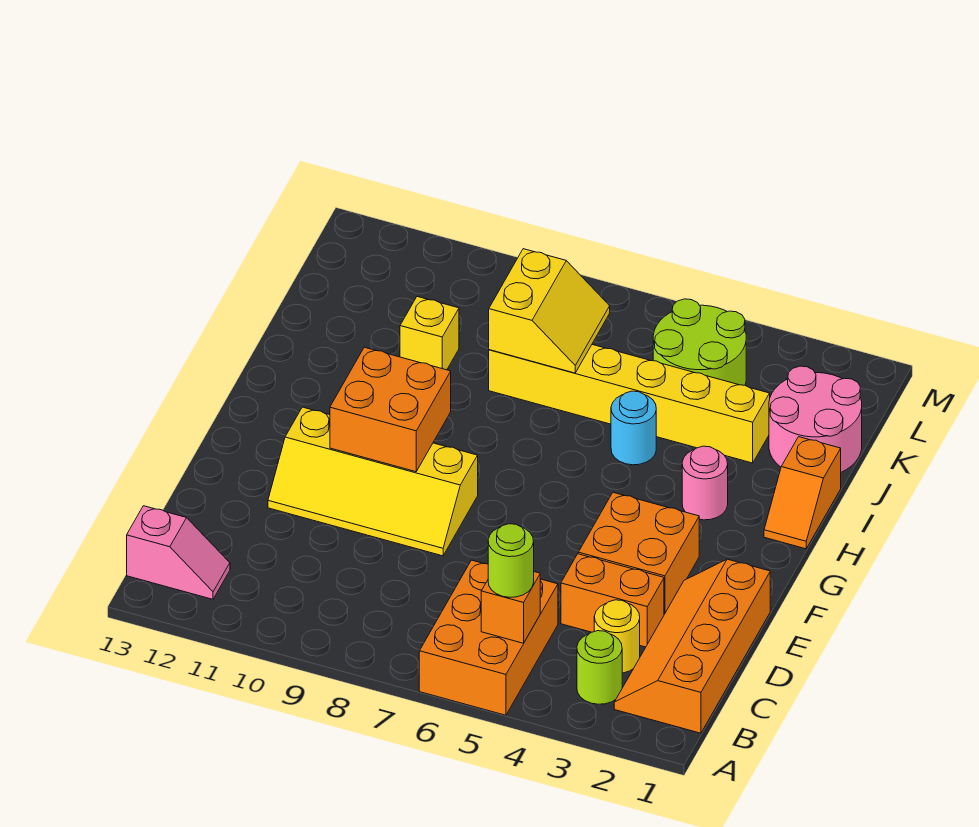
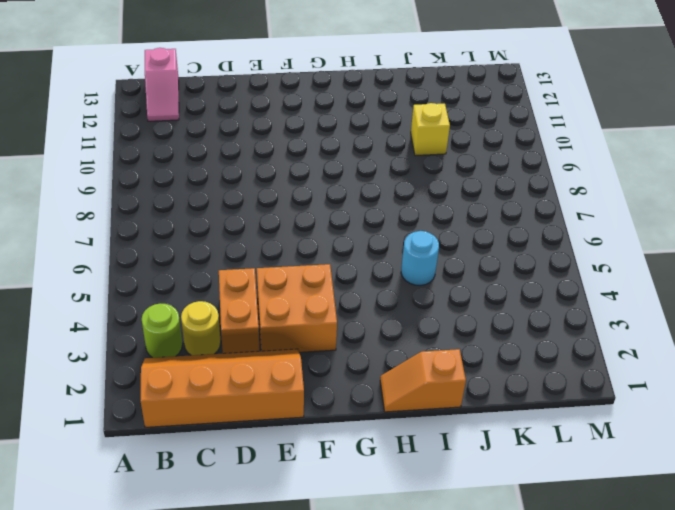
none -> orange 2x3 brick [419,560,558,715]
none -> yellow 2x4 slope [268,407,478,556]
none -> pink 1x1 round brick [682,446,728,520]

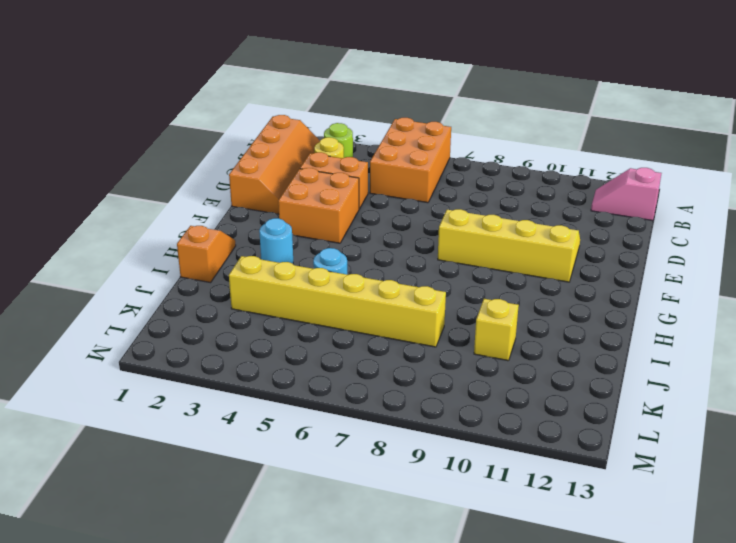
cyan 1x1 round brick [259,218,293,264] -> pink 1x1 round brick [682,446,728,520]
none -> pink 2x2 round brick [769,366,862,472]
none -> lime 2x2 round brick [653,299,746,385]
none -> orange 1x1 brick [481,572,540,643]

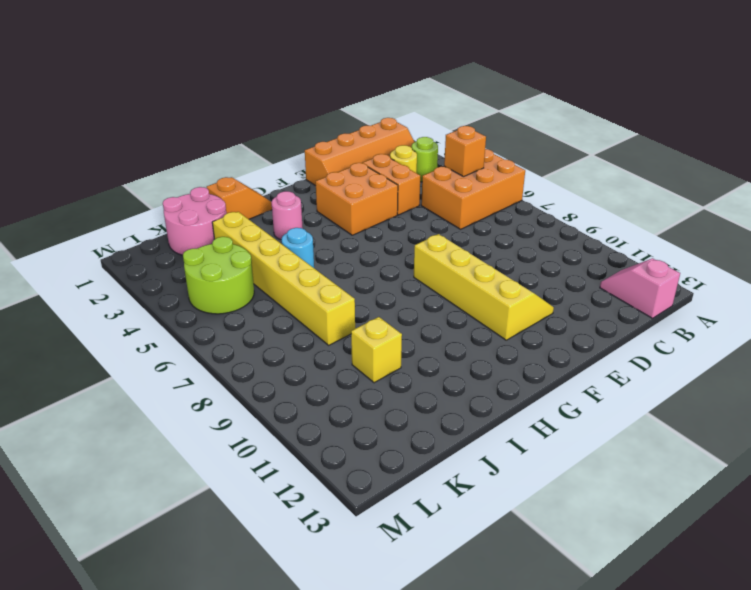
none -> orange 2x2 brick [330,347,451,472]
none -> yellow 2x2 slope [489,249,610,373]
none -> lime 1x1 round brick [488,524,534,597]

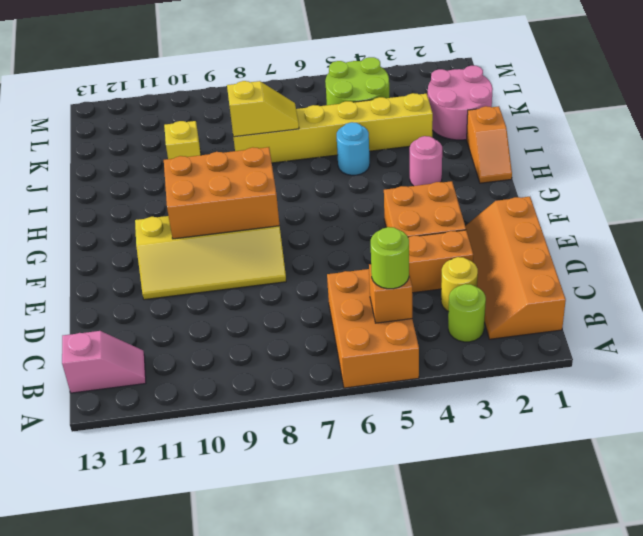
orange 2x3 brick [164,147,280,239] -> orange 2x2 brick [330,347,451,472]
yellow 1x2 slope [227,81,299,137] -> yellow 2x2 slope [489,249,610,373]

